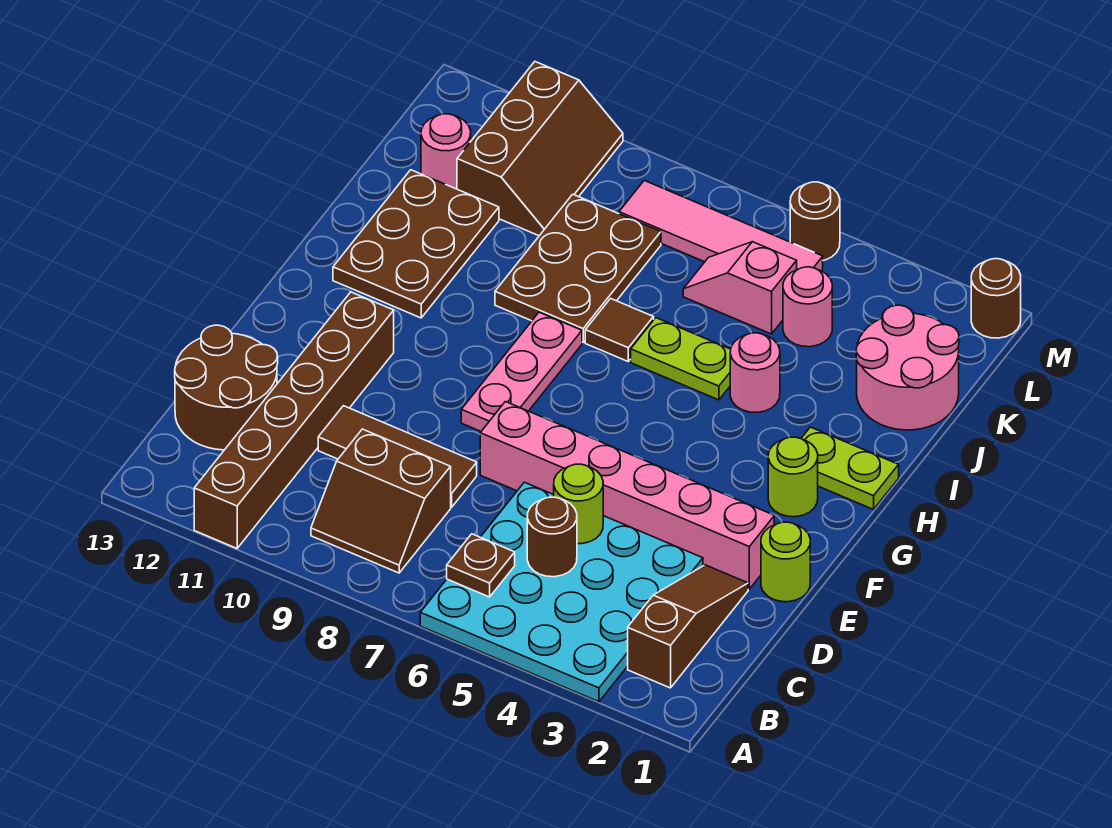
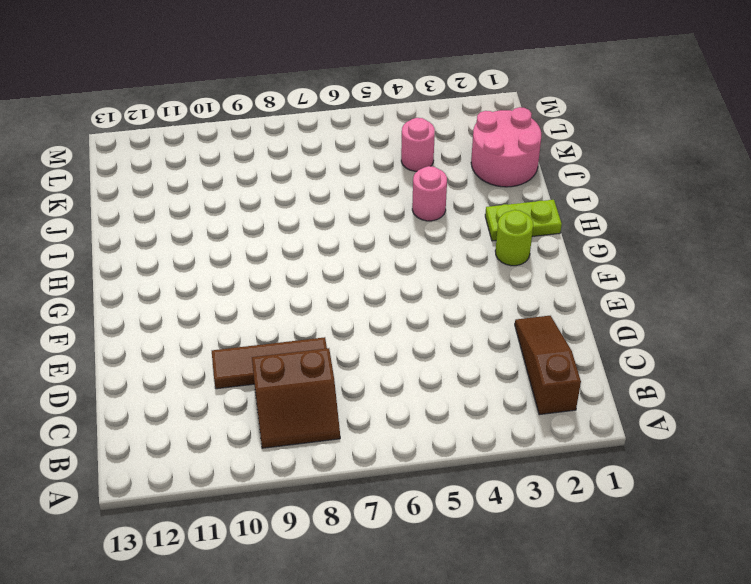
none -> cyan 4x4 plate [420,482,703,702]
none -> brown 1x6 brick [194,292,394,548]
none -> brown 2x2 round brick [175,325,278,450]

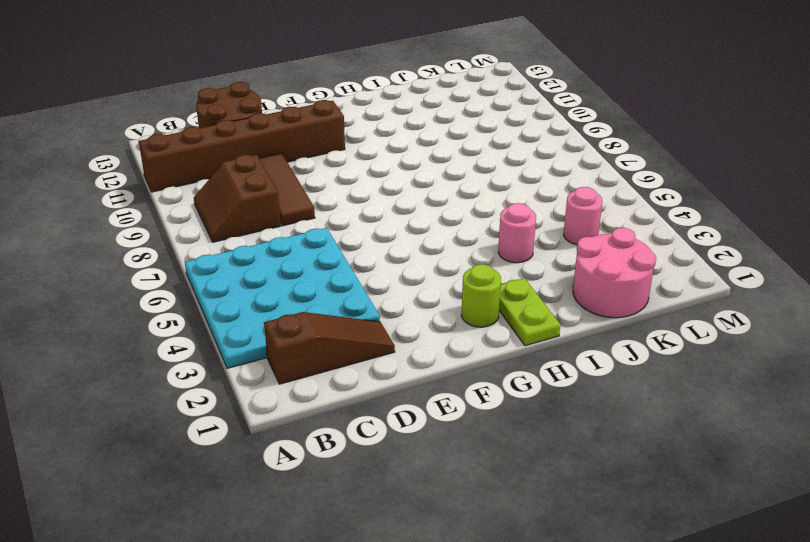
none -> lime 1x1 round brick [761,522,810,602]
none -> pink 1x6 brick [480,402,774,589]
none -> pink 1x3 plate [461,312,582,431]

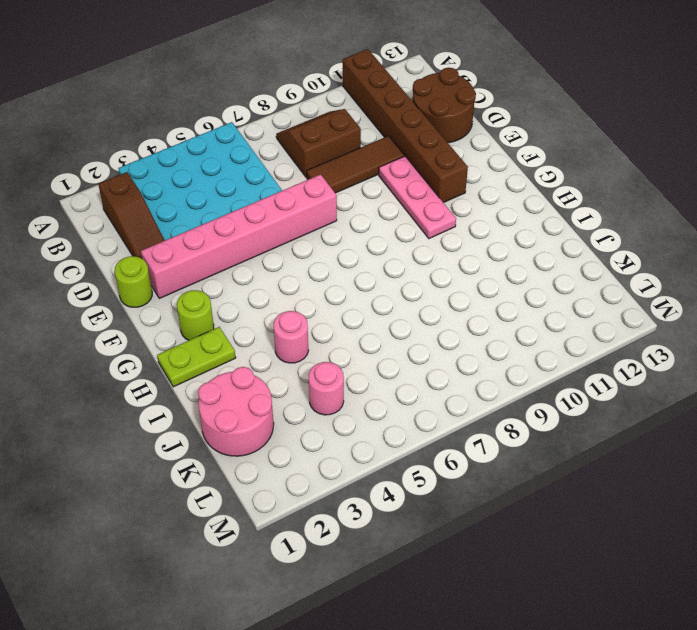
pink 1x3 plate [379,156,456,239] -> pink 1x3 plate moved to [461,312,582,431]
none -> brown 2x3 plate [333,170,499,318]
none -> lime 1x2 plate [631,318,731,400]
none -> brown 1x1 tile [585,298,654,361]

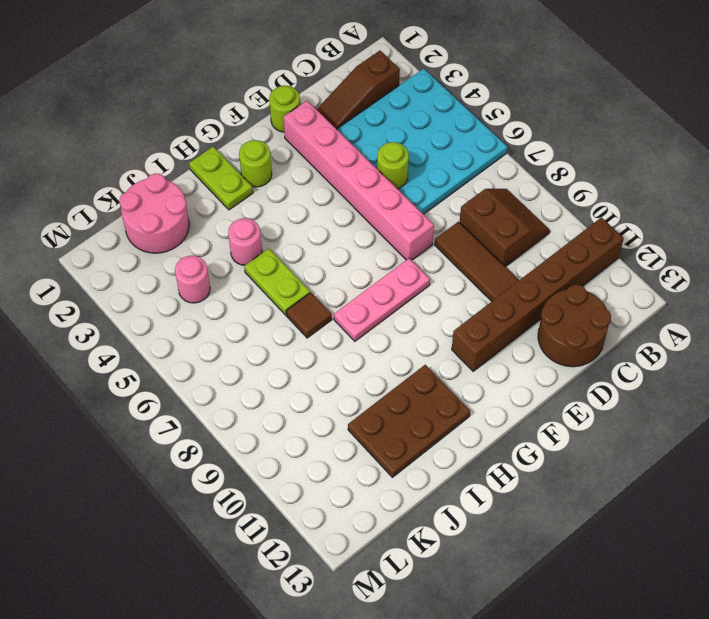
none -> brown 2x3 plate [495,194,661,342]
none -> pink 1x2 slope [683,242,797,334]
none -> brown 2x3 slope [457,62,623,236]

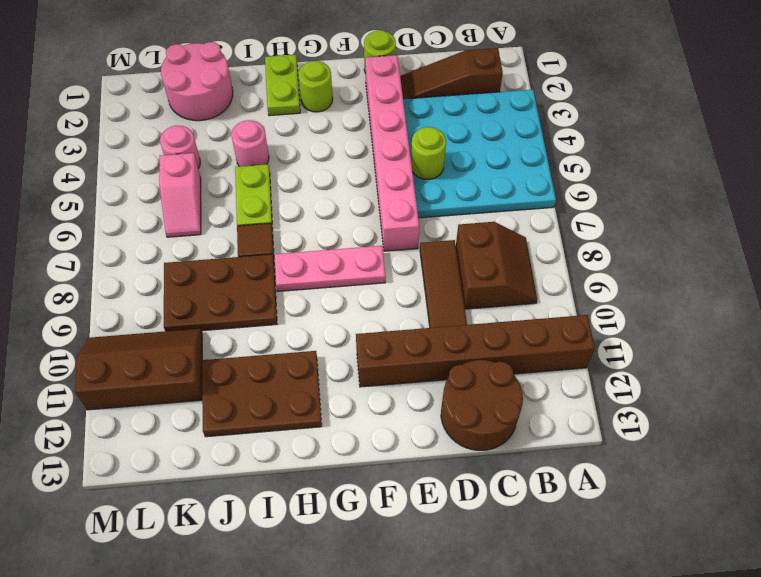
none -> pink 1x1 round brick [421,114,471,189]
none -> pink 1x4 tile [619,181,823,271]
none -> brown 1x1 round brick [971,259,1021,338]

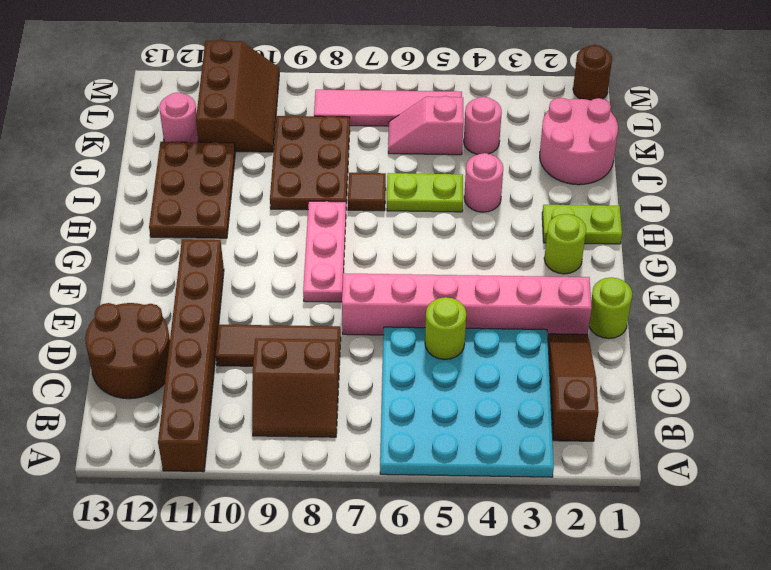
none -> brown 1x1 round brick [790,182,840,260]
none -> brown 1x1 plate [447,534,515,597]
none -> brown 1x1 round brick [527,497,577,577]

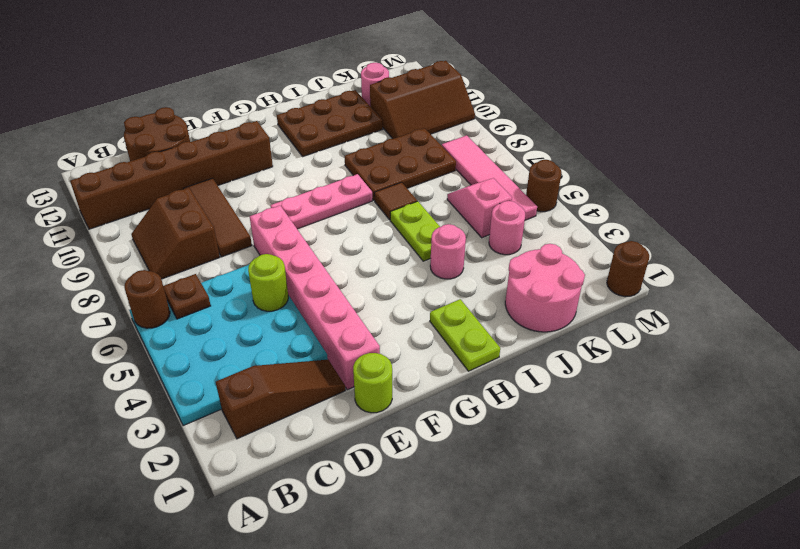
brown 1x1 round brick [124,270,170,328] -> brown 1x1 round brick moved to [527,497,577,577]
none -> lime 1x1 round brick [768,437,818,517]

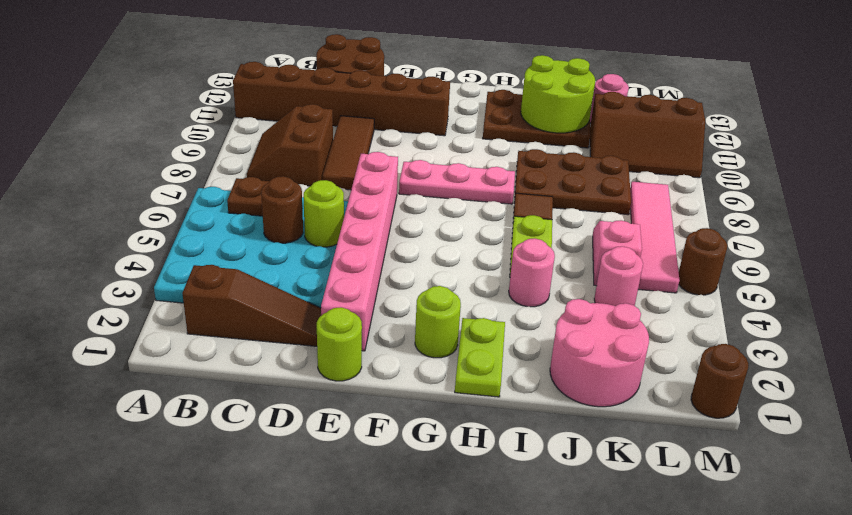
lime 2x2 round brick [521,55,595,133] -> none

